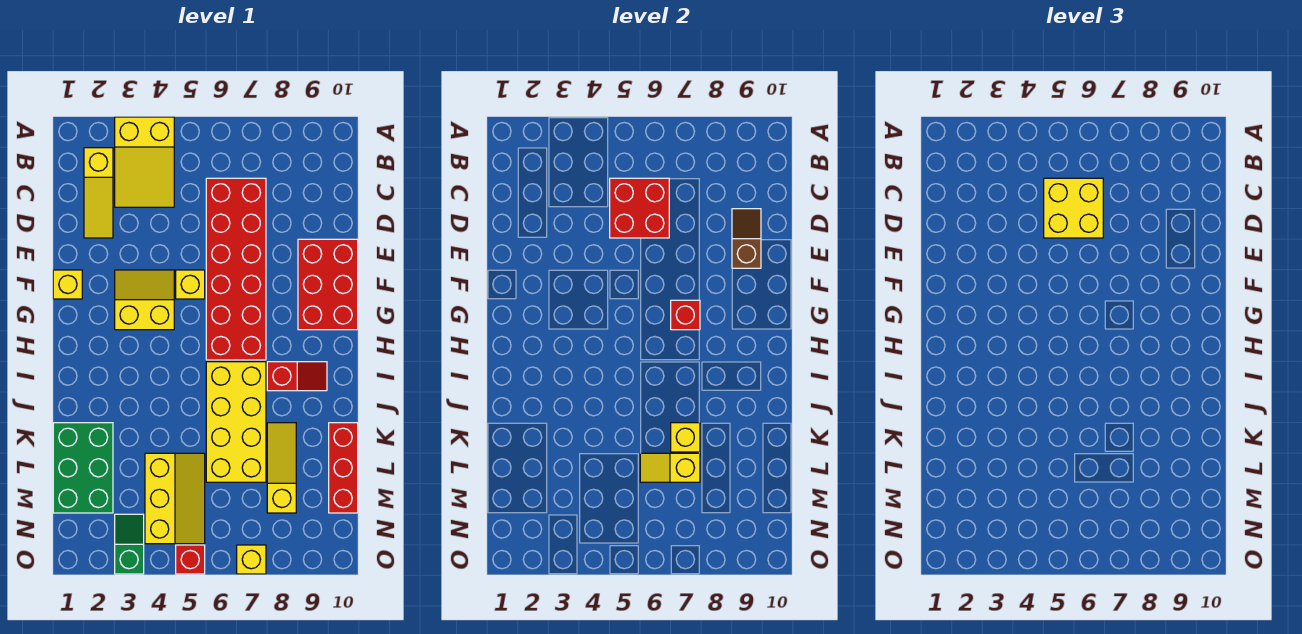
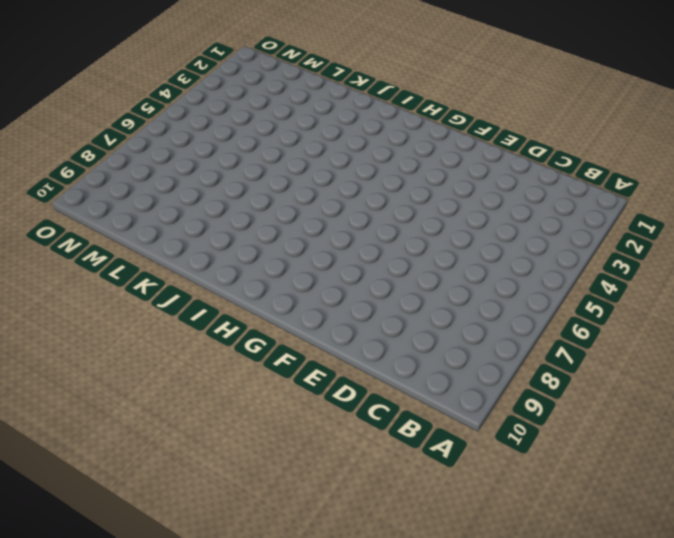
none -> yellow 2x3 slope [115,117,174,207]
none -> yellow 1x3 slope [84,148,113,238]
none -> red 2x6 brick [206,178,266,360]

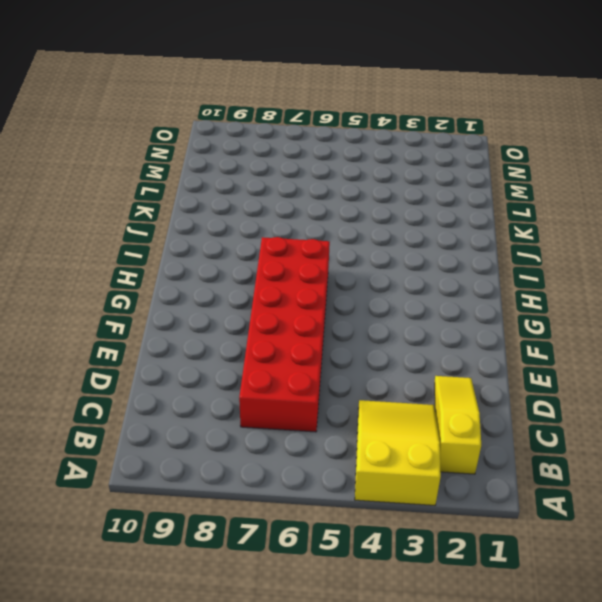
none -> red 2x3 brick [298,239,358,330]
none -> yellow 1x1 brick [53,270,82,299]
none -> yellow 2x2 slope [115,270,174,330]

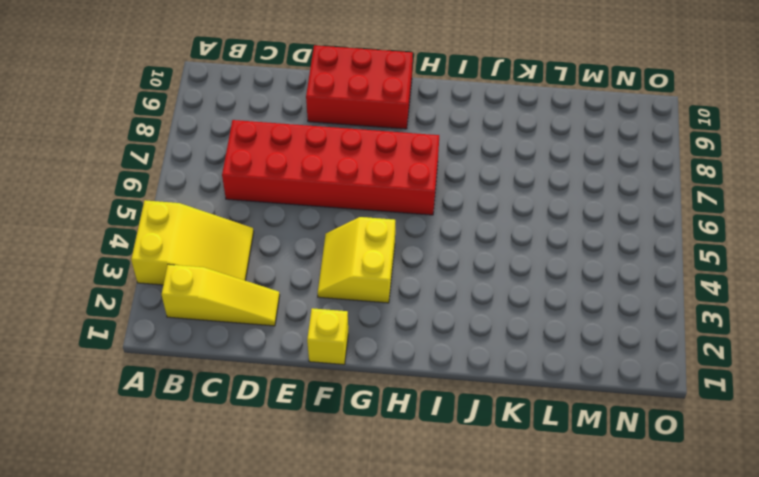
none -> yellow 1x1 brick [176,270,205,299]
none -> yellow 2x4 brick [206,362,266,482]
none -> red 1x2 slope [267,362,327,391]

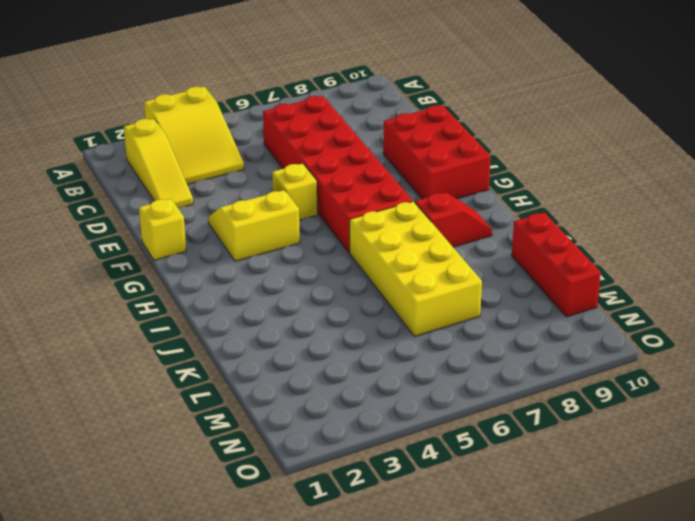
none -> green 2x3 brick [53,423,113,513]
none -> yellow 1x3 slope [267,423,296,513]
none -> yellow 2x3 slope [145,453,205,544]

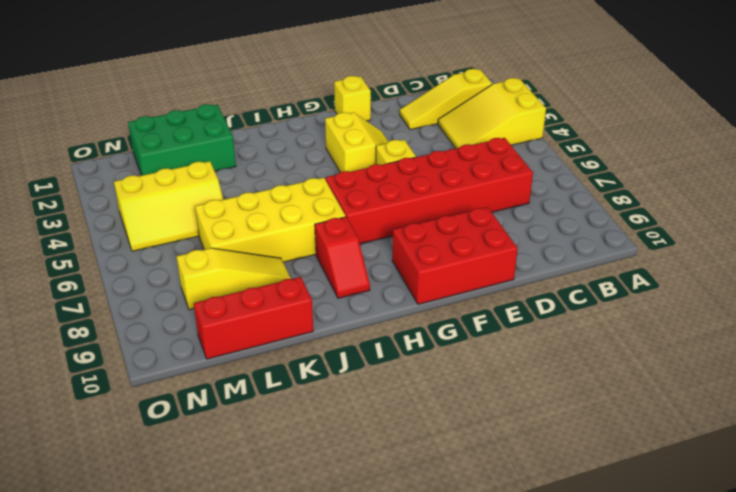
none -> green 1x2 slope [115,514,144,574]
none -> red 1x1 brick [176,545,205,574]
none -> yellow 1x1 brick [237,545,266,574]

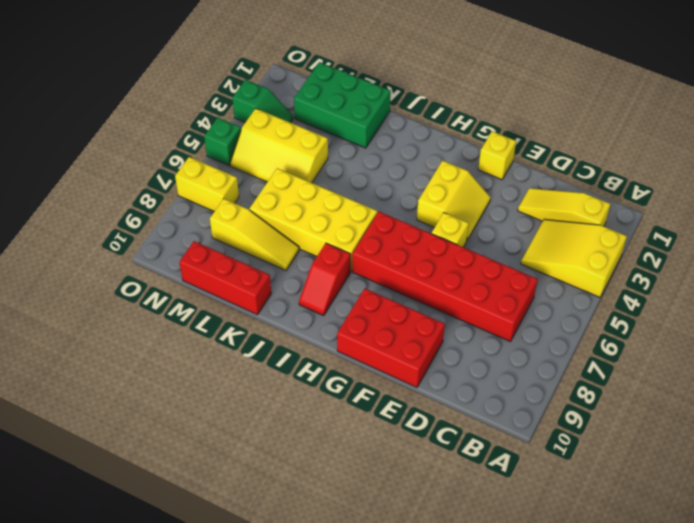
yellow 1x2 brick [175,157,239,212] -> yellow 1x1 brick [237,545,266,574]
green 1x1 brick [204,118,241,166] -> red 1x1 brick [176,545,205,574]
none -> red 2x2 brick [610,178,669,238]
none -> brown 1x2 slope [732,209,761,268]
none -> red 1x1 brick [671,300,700,330]

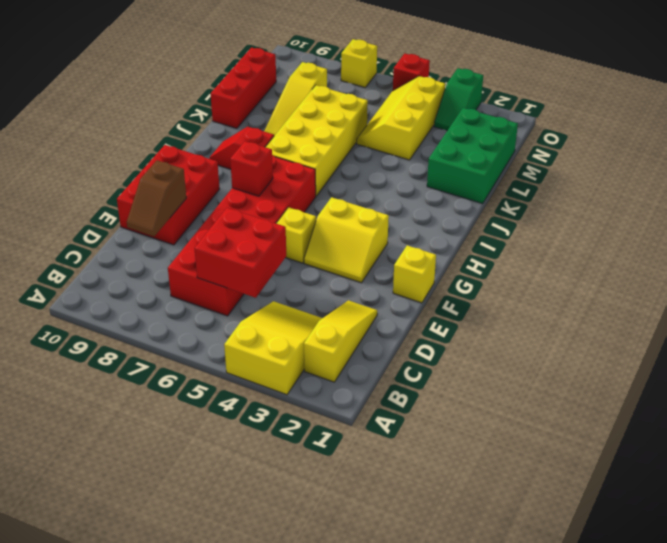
none -> yellow 1x1 brick [671,423,700,452]
none -> yellow 1x2 slope [640,453,700,482]
none -> yellow 2x2 brick [1044,178,1103,238]

